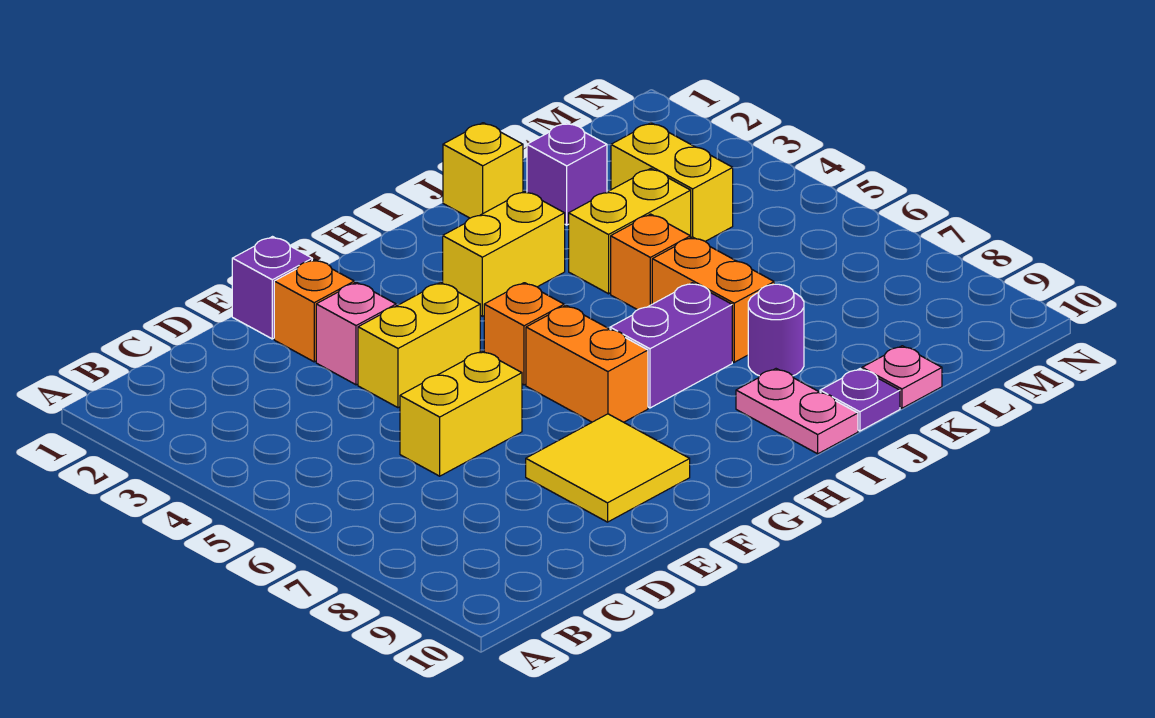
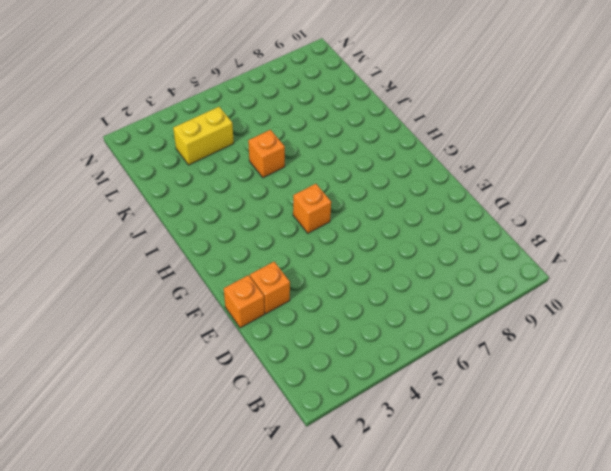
orange 1x1 brick [224,275,265,328] -> purple 1x1 brick [232,237,312,339]
none -> yellow 1x2 brick [400,351,522,476]
none -> pink 1x1 brick [316,282,396,385]
none -> yellow 1x2 brick [358,282,480,408]

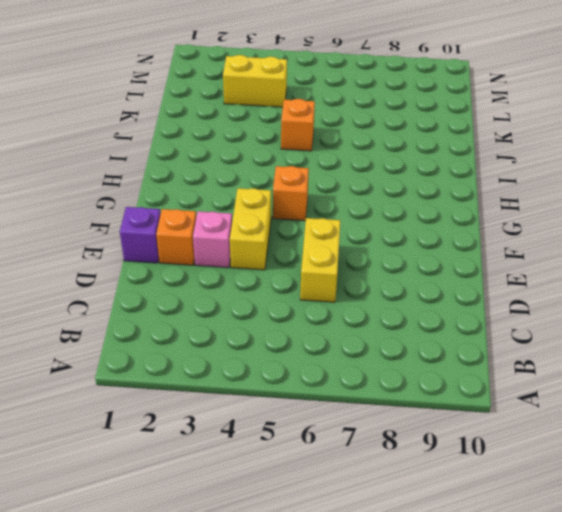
none -> yellow 2x2 tile [526,414,690,522]
none -> orange 1x2 brick [526,305,648,422]
none -> yellow 1x2 brick [443,191,565,316]

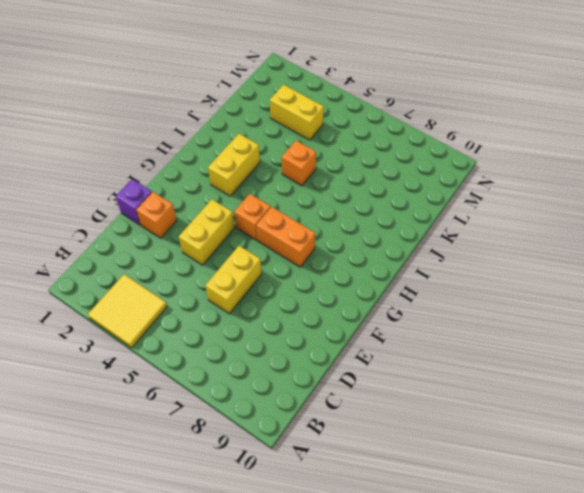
yellow 2x2 tile [88,274,167,348] -> yellow 2x2 tile moved to [526,414,690,522]
none -> pink 1x1 brick [316,282,396,385]
none -> purple 1x2 brick [610,283,732,408]
none -> pink 1x2 plate [736,369,858,454]

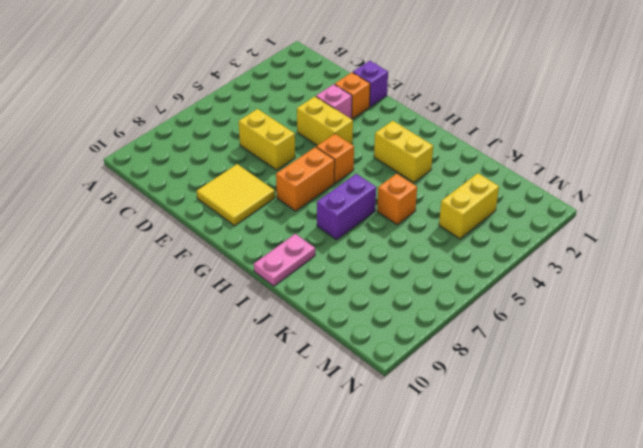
purple 1x2 brick [317,174,376,240] -> purple 1x2 brick turned to [610,283,732,408]
none -> yellow 1x1 brick [443,123,523,218]
none -> yellow 1x2 brick [569,169,691,294]
none -> orange 1x2 brick [652,237,774,362]

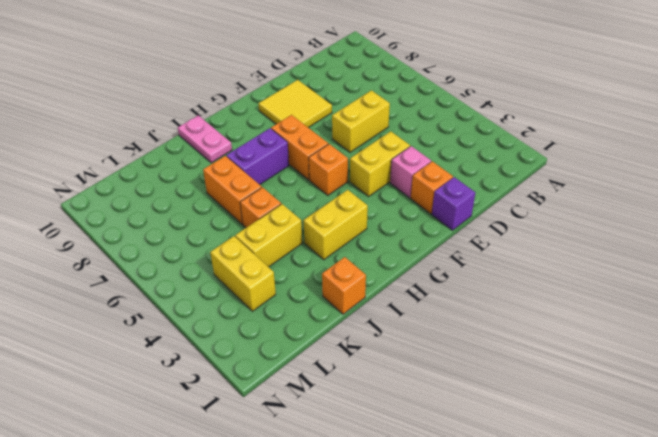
orange 1x1 brick [322,257,366,314] -> yellow 1x1 brick [443,123,523,218]
none -> purple 1x1 round brick [748,284,804,376]
none -> purple 1x1 plate [820,369,900,431]
none -> purple 1x1 brick [527,123,607,225]

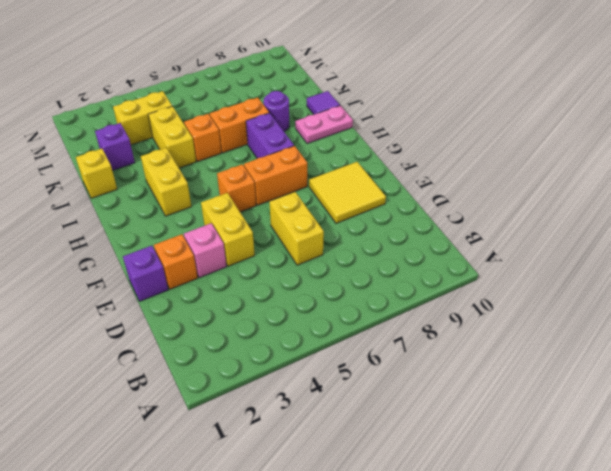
purple 1x1 tile [307,91,340,114] -> purple 1x1 plate [820,369,900,431]
none -> pink 1x1 plate [862,346,942,408]

